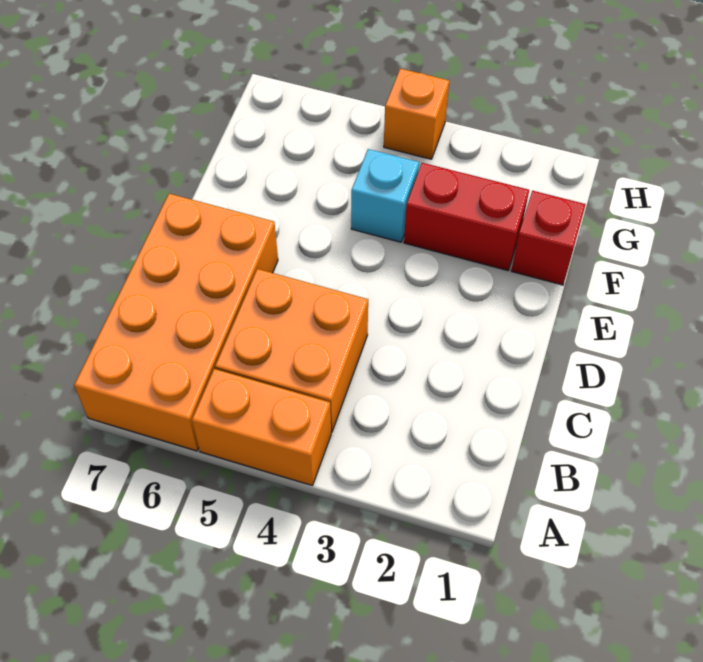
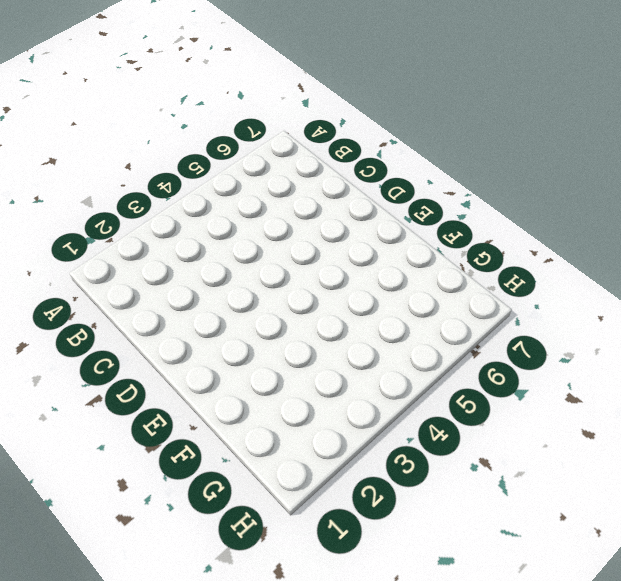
none -> orange 1x2 brick [192,369,331,486]
none -> orange 2x4 brick [74,194,278,451]

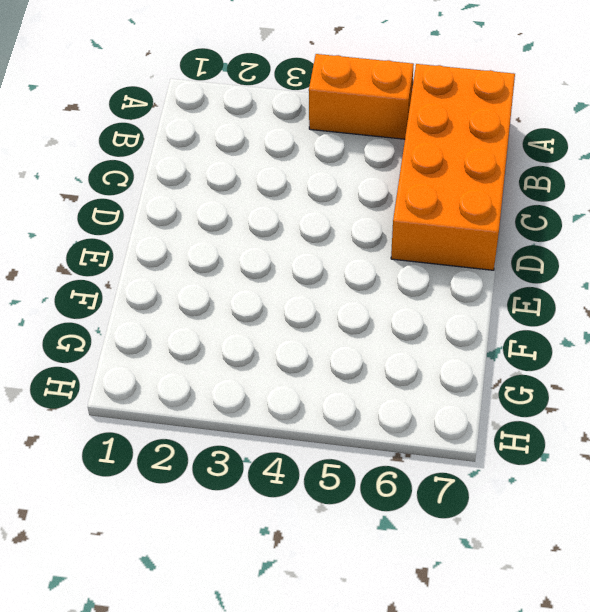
none -> orange 2x2 brick [215,269,368,432]
none -> red 1x1 brick [511,191,586,285]

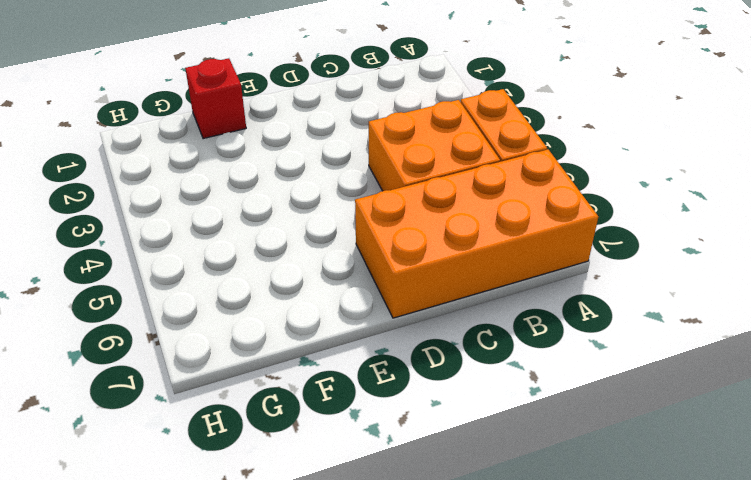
none -> red 1x2 brick [404,163,529,271]
none -> cyan 1x1 brick [351,149,419,242]

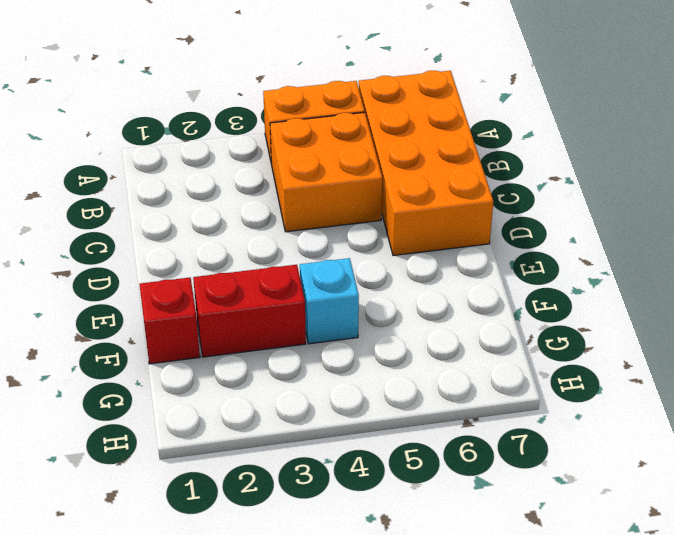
none -> orange 1x1 brick [384,69,449,159]

